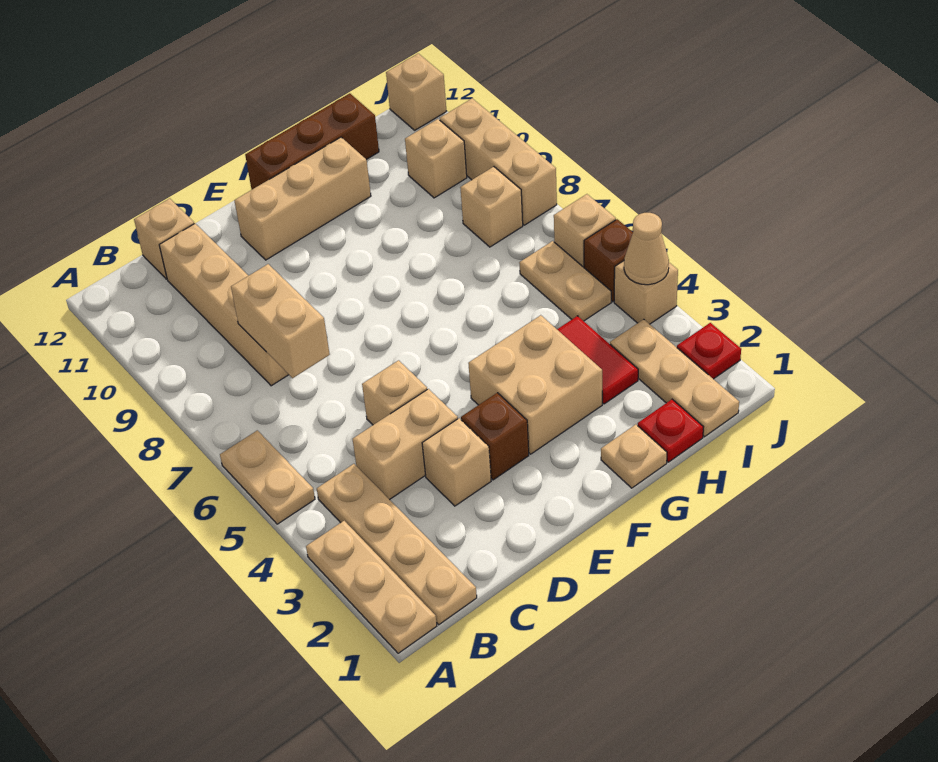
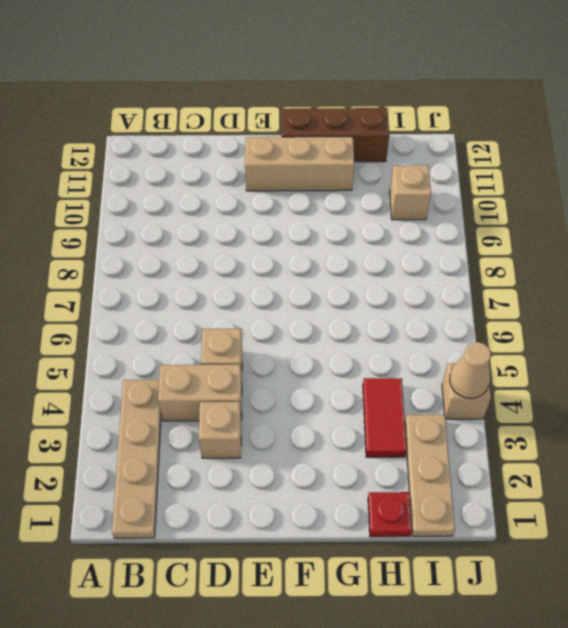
none -> tan 1x3 plate [306,521,437,653]
none -> tan 1x2 plate [220,430,315,524]
none -> tan 1x4 brick [159,224,289,386]

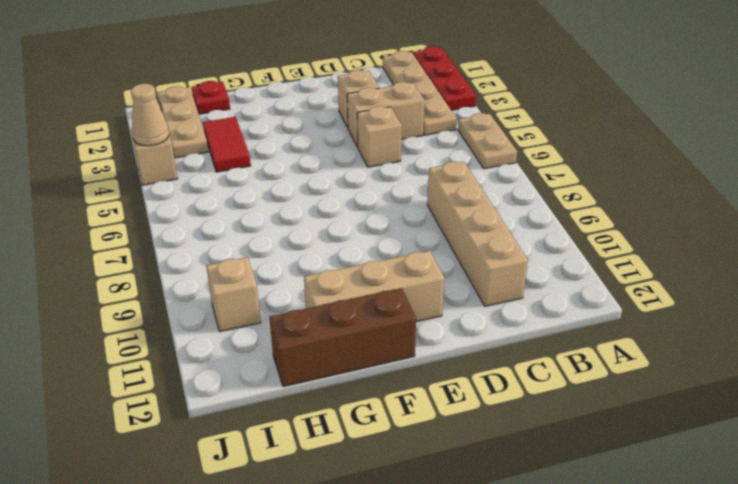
red 1x3 plate [413,46,476,110] -> tan 1x3 plate [306,521,437,653]
none -> tan 1x1 brick [134,198,194,279]
none -> brown 1x1 brick [461,393,529,480]
none -> tan 2x2 brick [468,315,602,454]

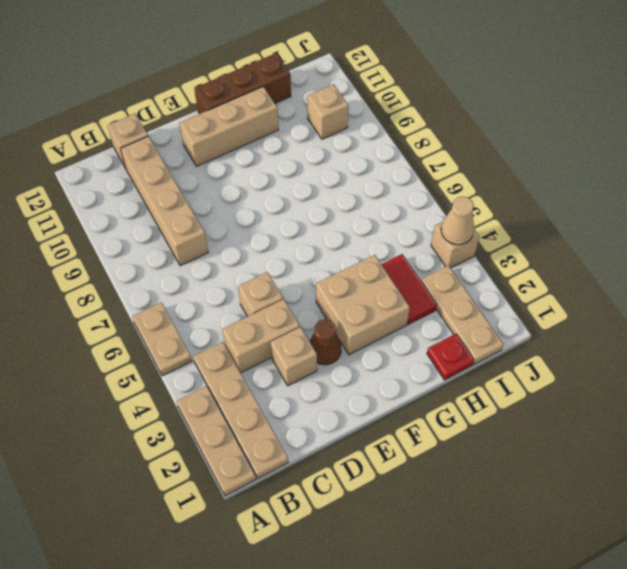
brown 1x1 cone [310,319,341,365] -> brown 1x1 brick [461,393,529,480]
none -> tan 1x1 plate [601,424,667,488]
none -> tan 1x2 plate [519,241,611,321]
none -> tan 1x1 brick [460,167,523,247]

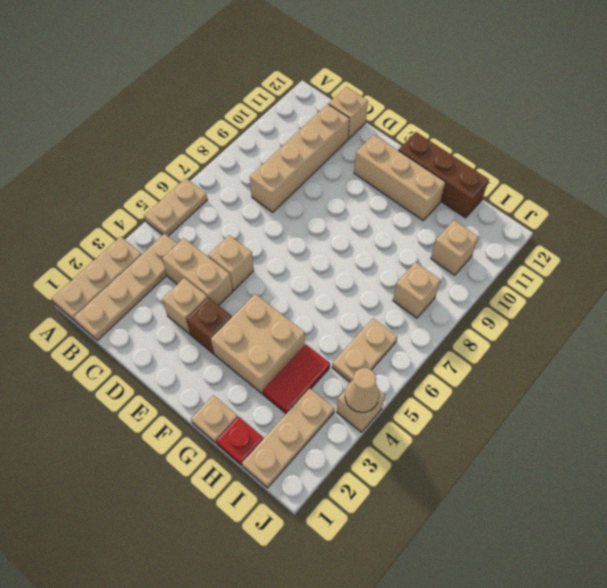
none -> red 1x1 plate [677,323,741,379]
none -> brown 1x1 brick [584,219,633,302]
none -> tan 1x1 brick [554,194,616,267]

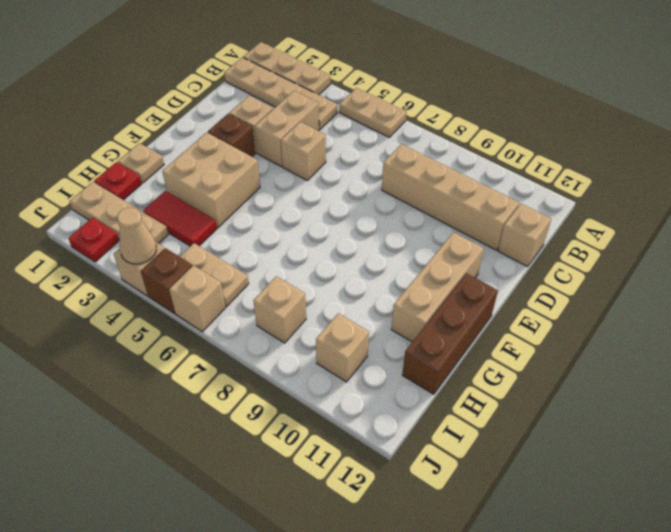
none -> tan 1x3 brick [440,98,557,225]
none -> tan 1x1 brick [386,53,446,130]
none -> tan 1x2 brick [231,264,330,378]

